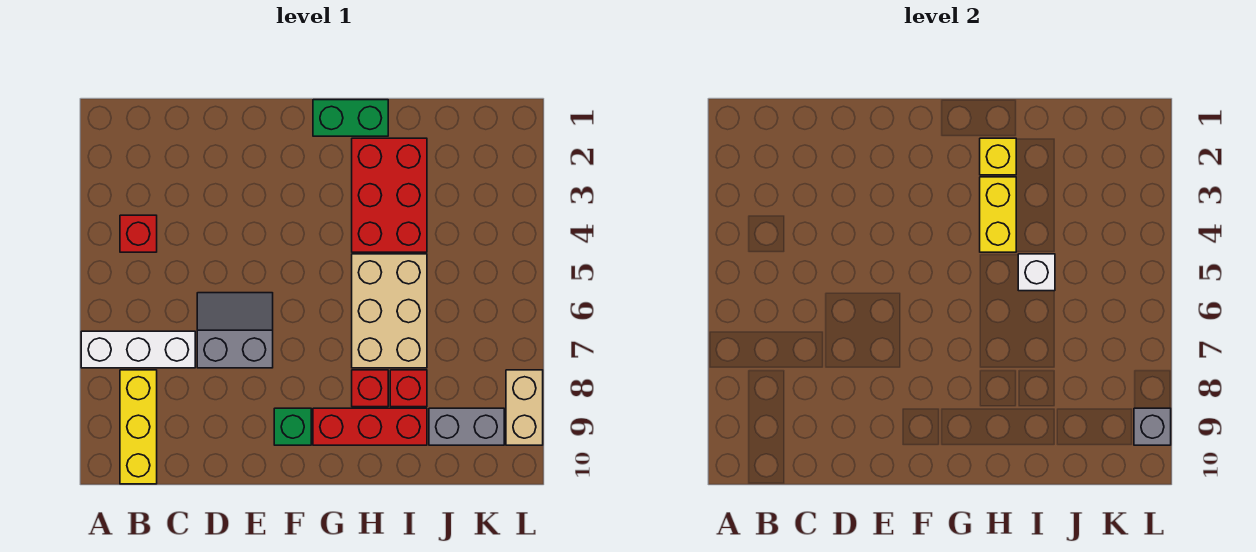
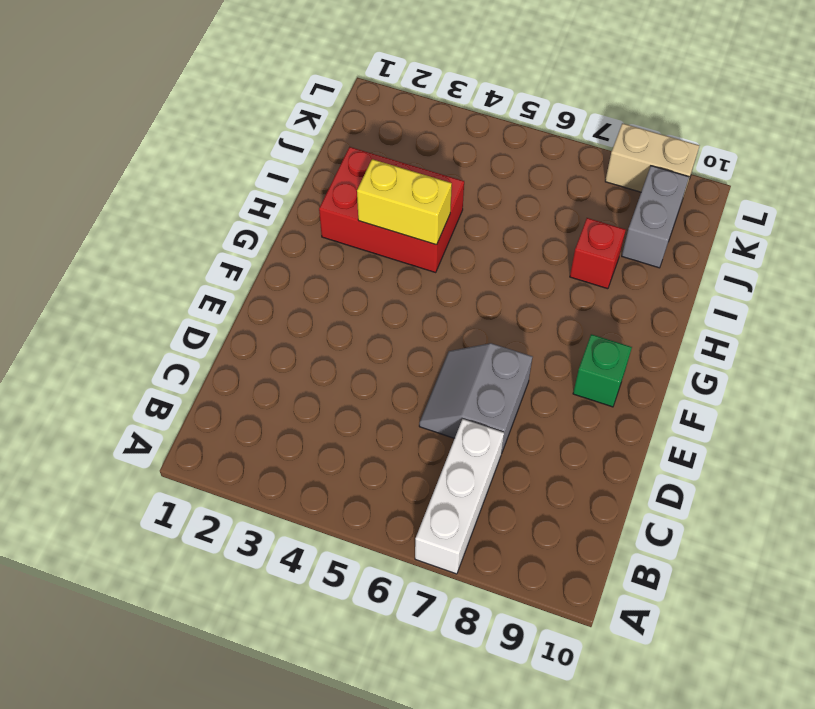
none -> red 1x1 brick [120,215,157,252]
none -> yellow 1x3 brick [120,370,157,484]
none -> green 1x2 brick [313,100,388,136]

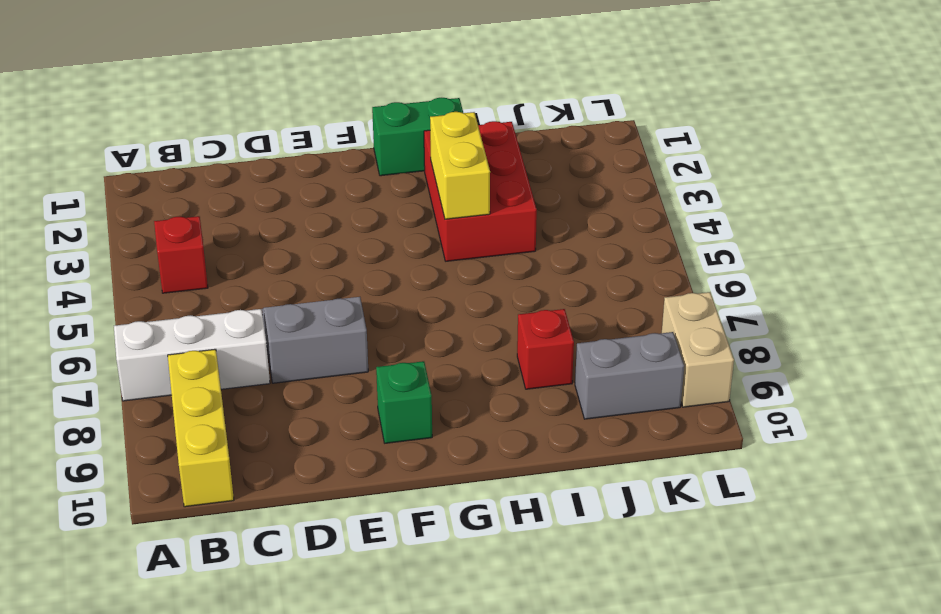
none -> red 1x3 brick [313,408,427,445]
none -> tan 2x3 brick [352,254,427,368]
none -> red 1x1 brick [352,370,388,407]

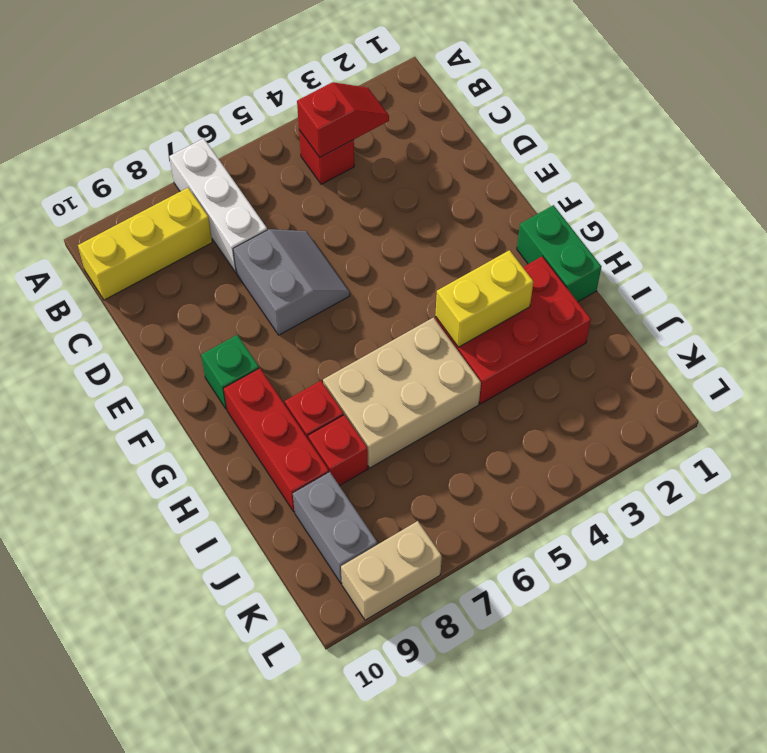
red 1x2 slope [297,82,389,157] -> none
none -> yellow 1x1 brick [980,138,1016,175]
none -> white 1x1 brick [1018,254,1055,291]
none -> grey 1x1 brick [1134,408,1171,445]

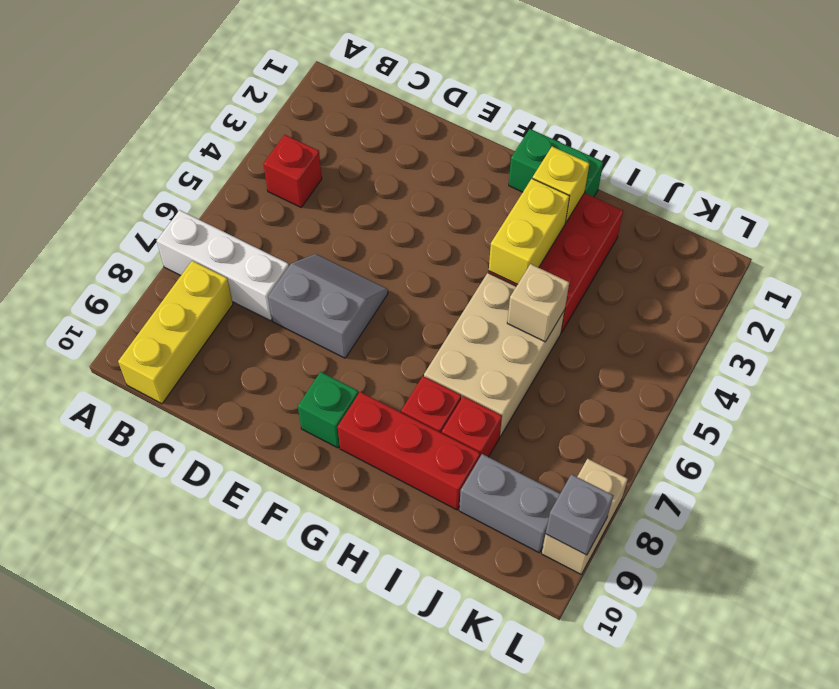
tan 1x1 brick [507,264,569,342] -> white 1x1 brick [1018,254,1055,291]

